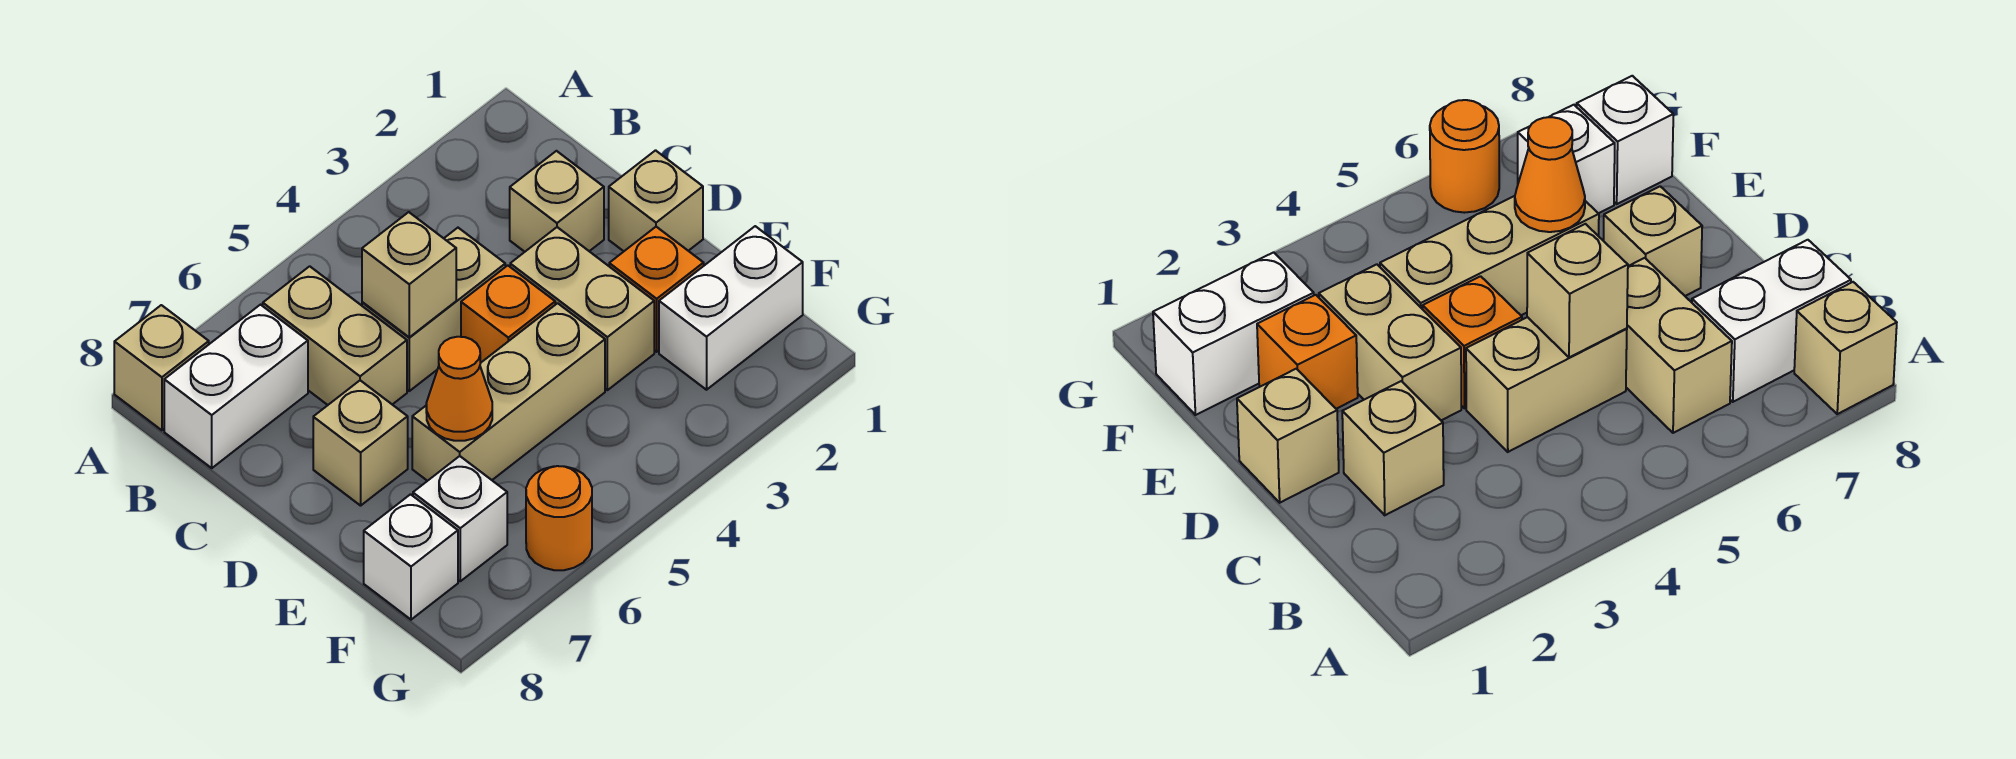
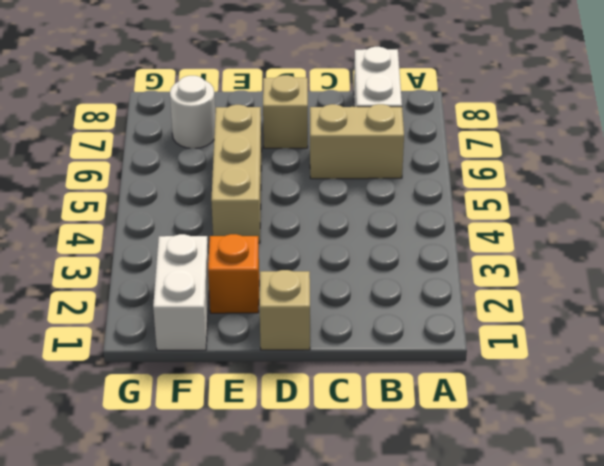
white 1x1 round brick [170,76,215,148] -> white 1x1 brick [413,456,507,581]
none -> tan 1x1 brick [114,305,209,430]
none -> tan 1x1 brick [510,151,604,252]
none -> tan 1x2 brick [362,228,505,391]

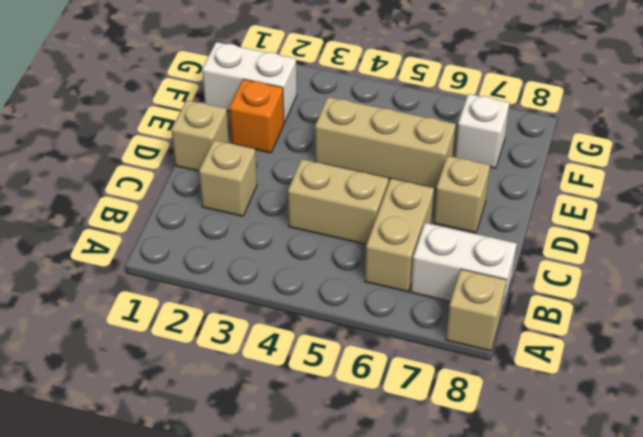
none -> tan 1x2 brick [510,227,654,390]
none -> orange 1x1 brick [461,265,555,363]
none -> white 1x1 brick [364,494,458,620]

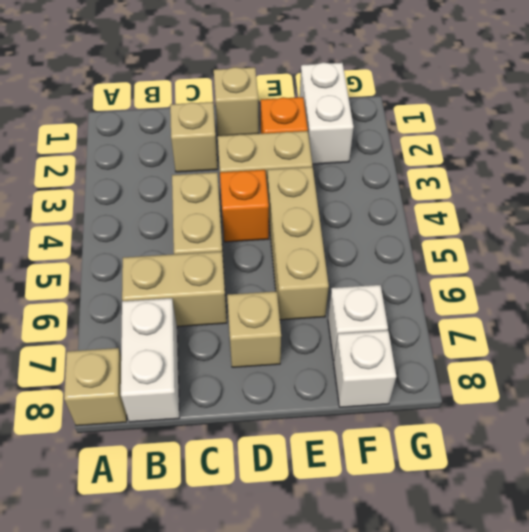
none -> orange 1x1 round brick [526,466,592,570]
none -> tan 1x1 brick [362,212,456,338]
none -> orange 1x1 cone [426,337,492,441]

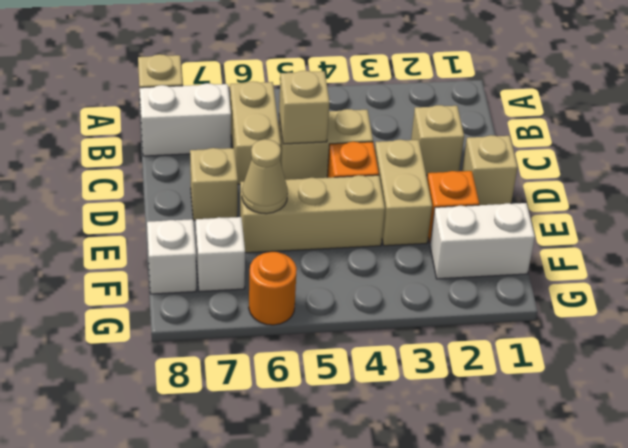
tan 1x1 cone [242,139,288,214] -> orange 1x1 cone [426,337,492,441]

